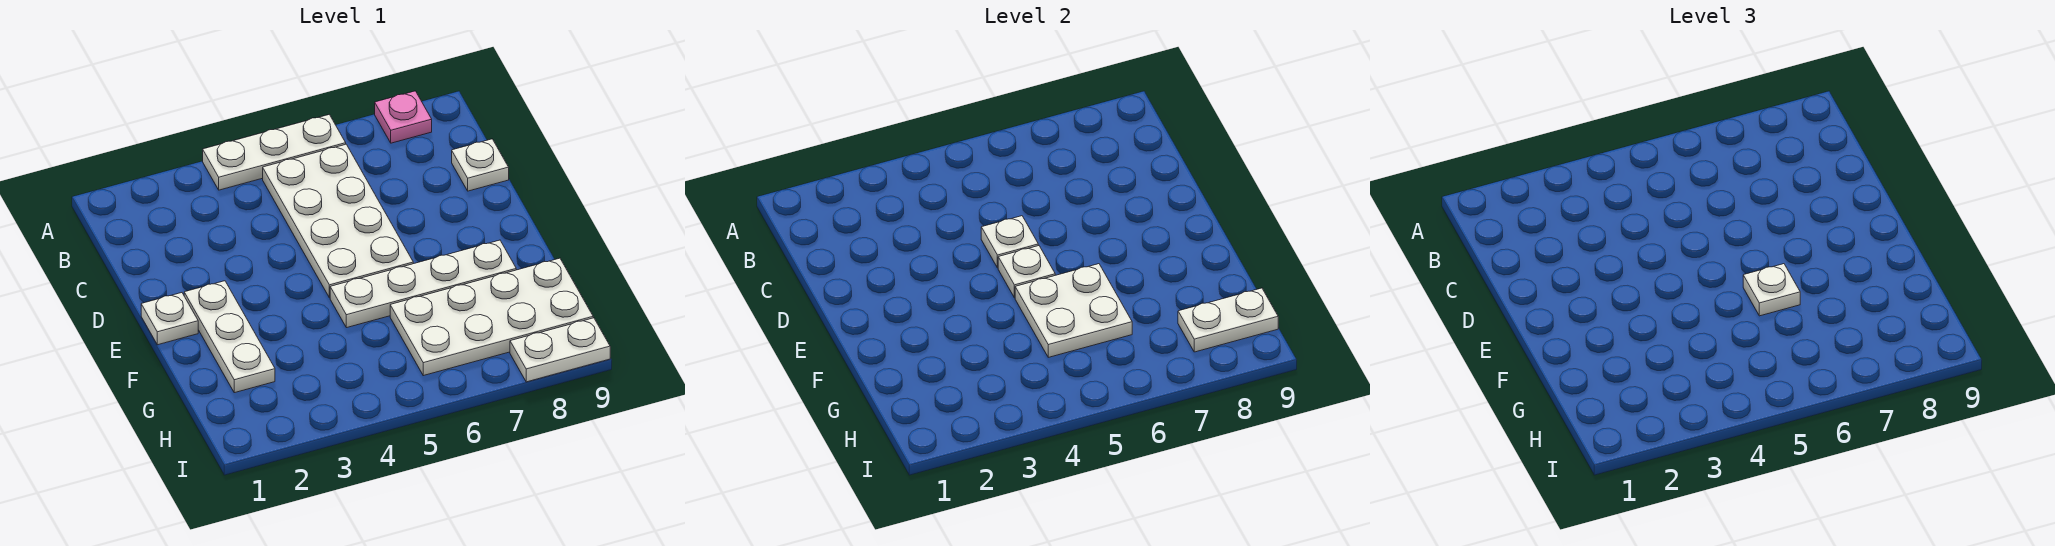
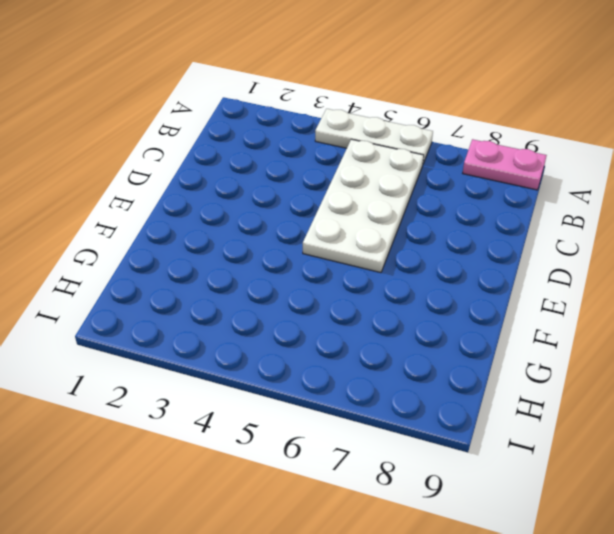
pink 1x2 plate [463,139,547,190] -> pink 1x1 plate [375,91,432,143]
none -> white 1x1 plate [452,139,509,191]
none -> white 1x1 plate [141,293,198,345]
none -> white 1x3 plate [184,281,275,393]

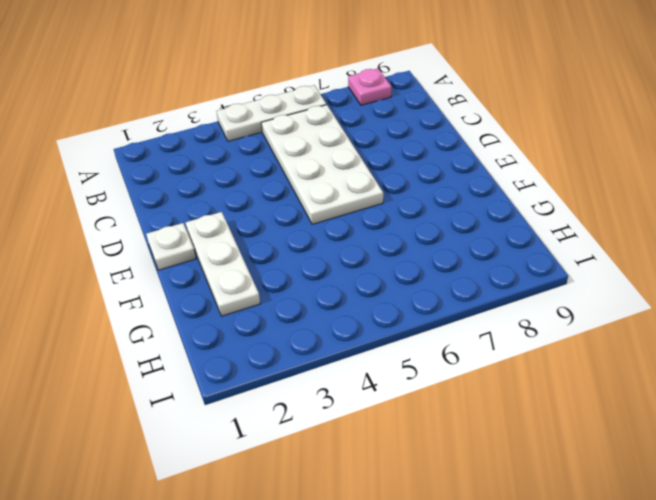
none -> white 1x1 plate [452,139,509,191]
none -> white 1x4 plate [330,240,516,328]
none -> white 2x4 plate [390,258,593,376]

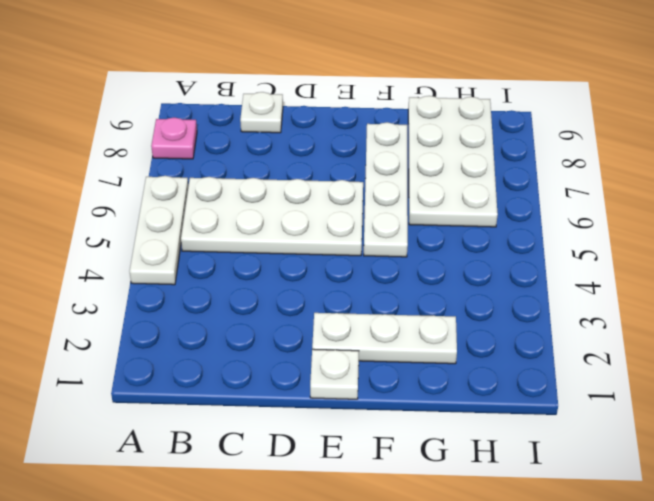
none -> white 1x2 plate [510,318,610,382]
none -> white 1x1 plate [981,216,1038,268]
none -> white 1x1 plate [998,246,1055,298]

